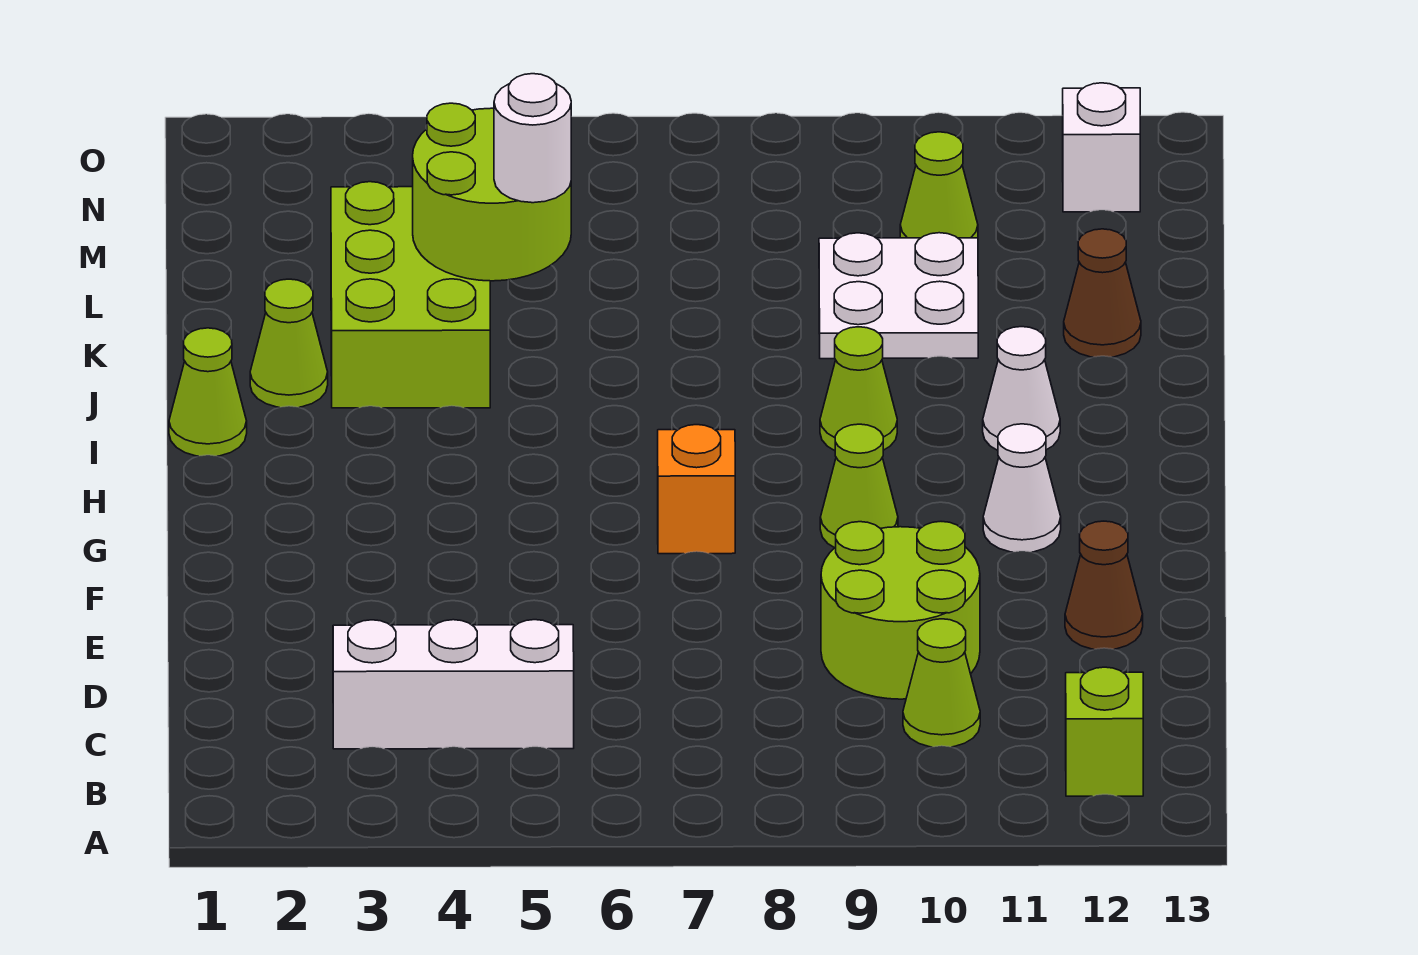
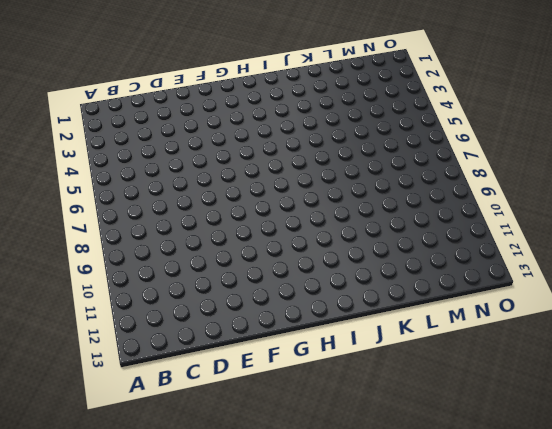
none -> lime 1x1 brick [1066,667,1143,796]
none -> white 1x3 brick [333,620,574,749]
none -> lime 1x1 cone [903,619,980,747]

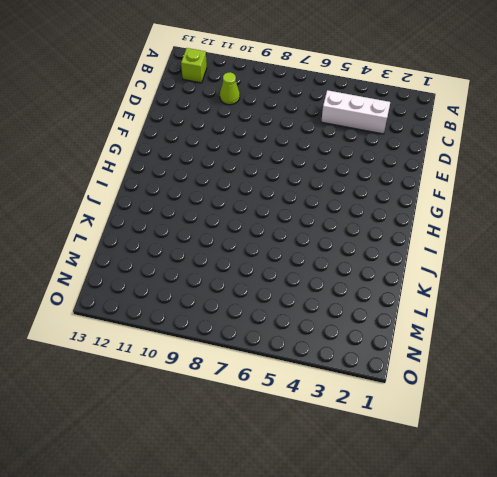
none -> lime 2x2 round brick [821,522,980,699]
none -> brown 1x1 cone [1065,521,1143,649]
none -> orange 1x1 brick [658,425,735,554]

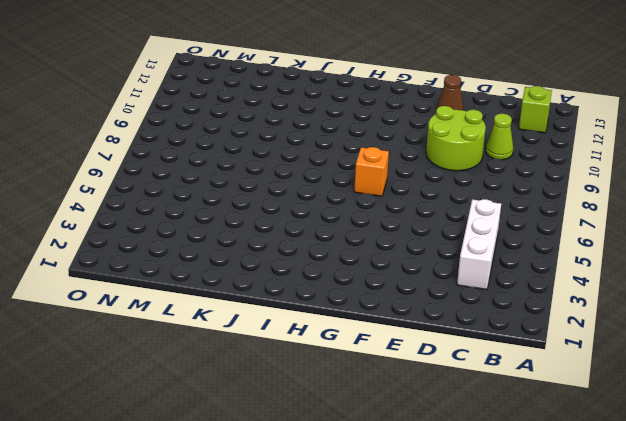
none -> lime 1x1 cone [820,424,898,548]
none -> white 1x1 cone [983,424,1061,552]
none -> lime 1x1 cone [169,328,247,456]

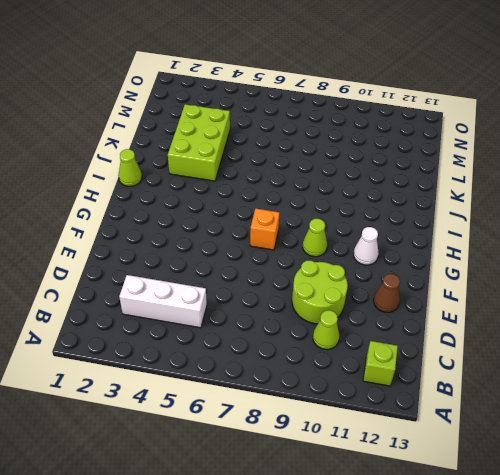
none -> lime 1x1 cone [820,327,897,451]
none -> white 1x1 cone [983,327,1060,450]
none -> lime 1x1 cone [250,279,328,407]

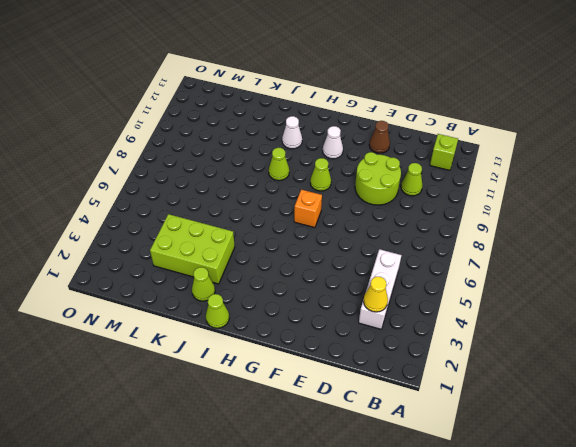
yellow 1x1 cone [364,277,388,312] -> none
none -> white 2x2 plate [819,233,978,359]
none -> brown 1x1 cone [1064,229,1141,357]
none -> lime 1x1 cone [900,132,978,238]

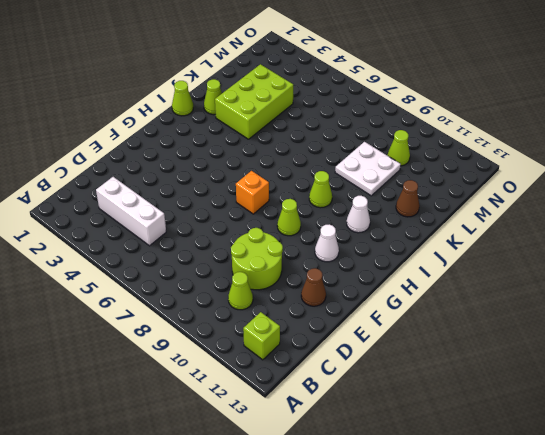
none -> white 1x1 brick [1063,83,1140,212]
none -> lime 2x2 round brick [413,103,571,281]
none -> white 1x1 round brick [494,74,571,203]

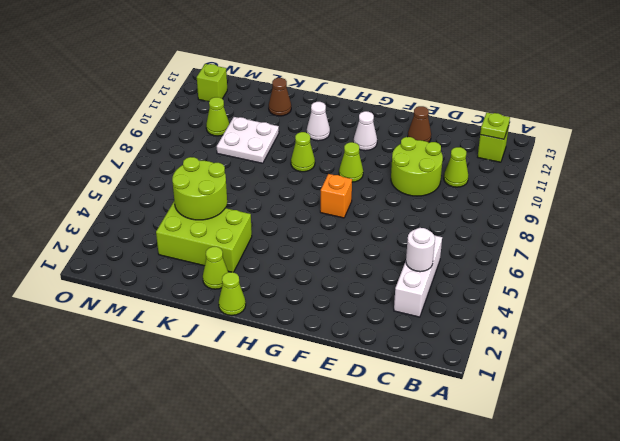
lime 1x1 plate [480,113,510,139] -> none
white 1x1 round brick [406,228,435,272] -> white 1x1 round brick moved to [494,74,571,203]
lime 1x1 brick [197,64,227,102] -> white 1x1 brick [1063,83,1140,212]

